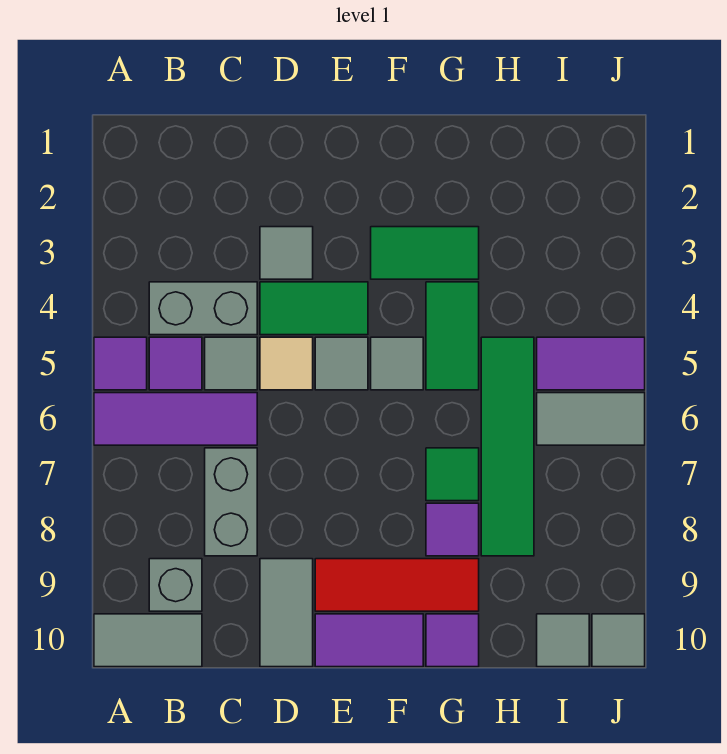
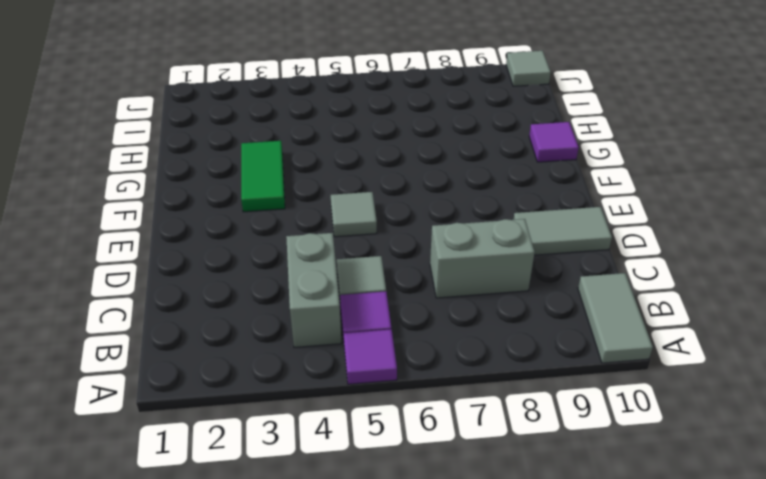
none -> purple 1x3 tile [94,393,257,445]
none -> grey 1x1 brick [149,559,202,611]
none -> grey 1x1 tile [260,227,313,279]

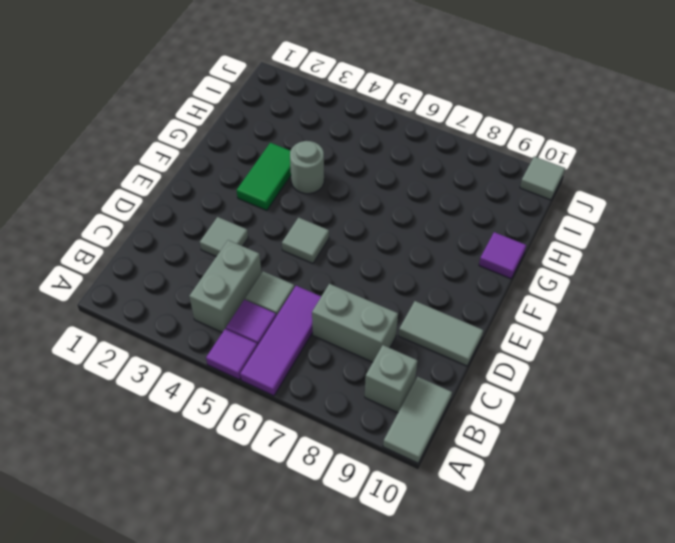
grey 1x1 round brick [290,141,324,194] -> green 1x2 tile [426,282,479,390]
none -> green 1x2 tile [260,282,368,335]
none -> tan 1x1 tile [260,337,313,390]
none -> red 1x3 tile [315,559,479,611]

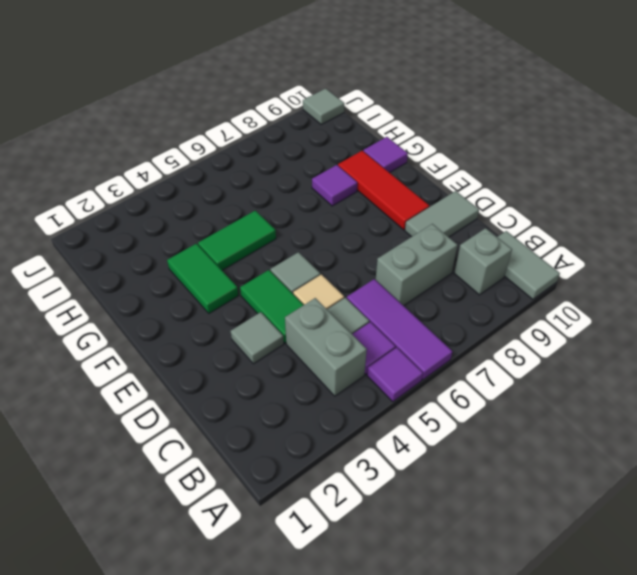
none -> purple 1x2 tile [315,614,423,667]
none -> grey 1x1 tile [371,337,423,390]
none -> green 1x1 tile [426,448,479,501]

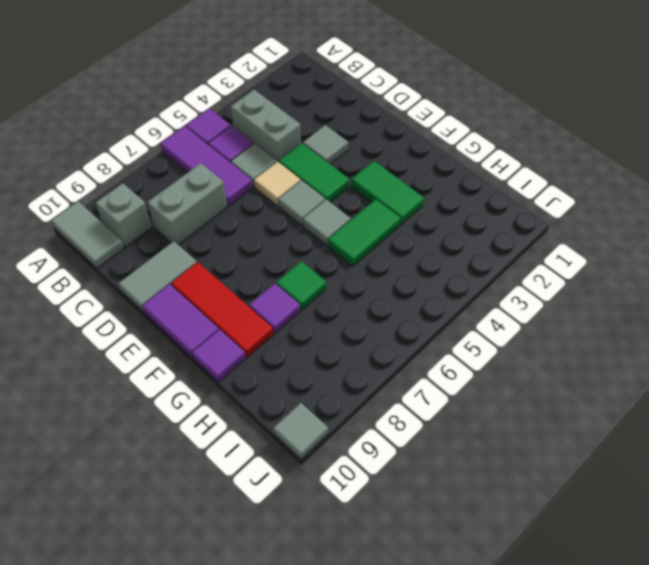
none -> green 1x4 tile [481,337,534,556]
none -> purple 1x2 tile [537,337,645,390]
none -> grey 1x2 tile [537,393,645,445]

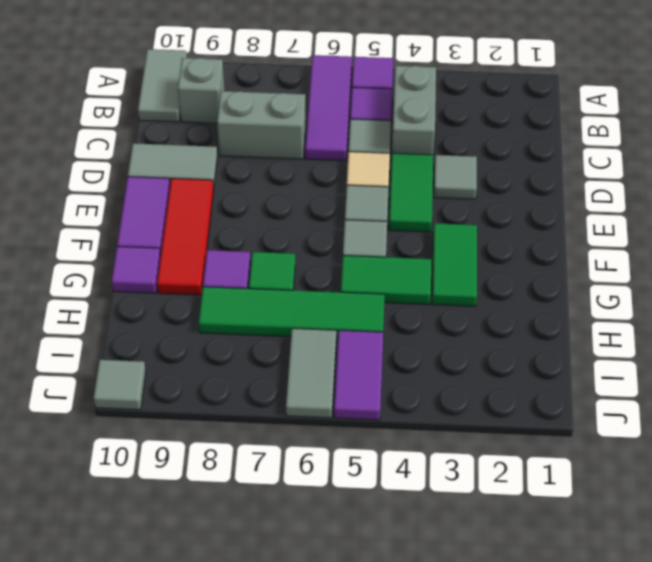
none -> grey 1x1 tile [537,614,589,667]

